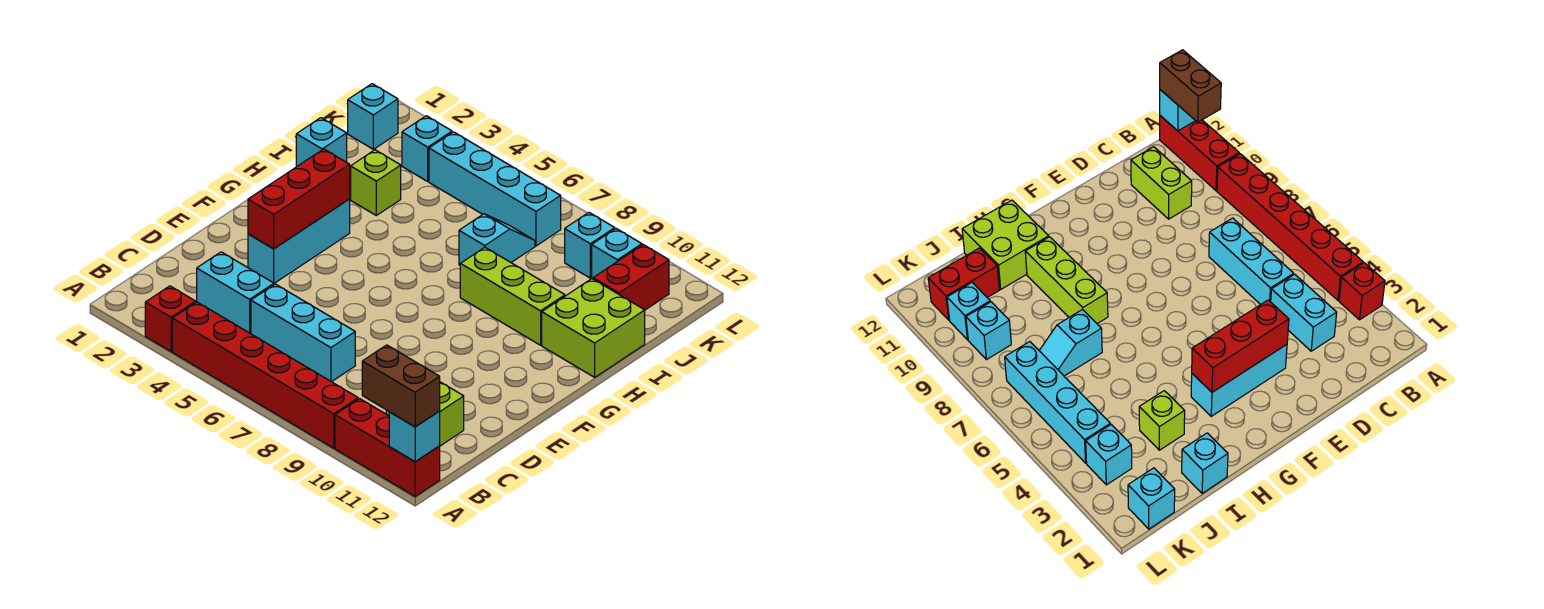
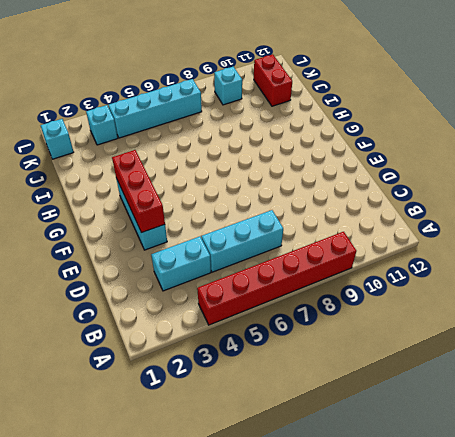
none -> red 1x1 brick [145,286,196,352]
none -> red 1x3 brick [335,399,440,496]
none -> lime 1x2 brick [386,382,464,446]

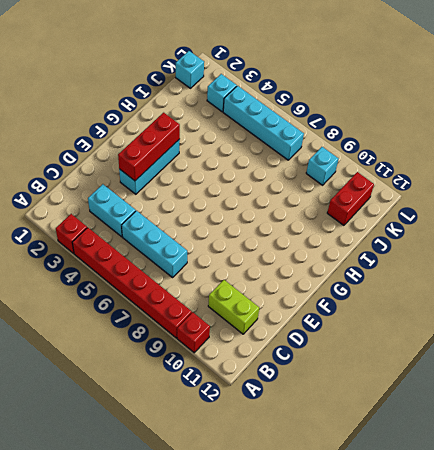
red 1x1 brick [177,312,210,353] -> red 1x3 brick [335,399,440,496]
none -> lime 1x3 brick [460,247,565,345]
none -> lime 2x2 brick [542,279,645,377]
none -> cyan 1x1 brick [296,118,347,167]

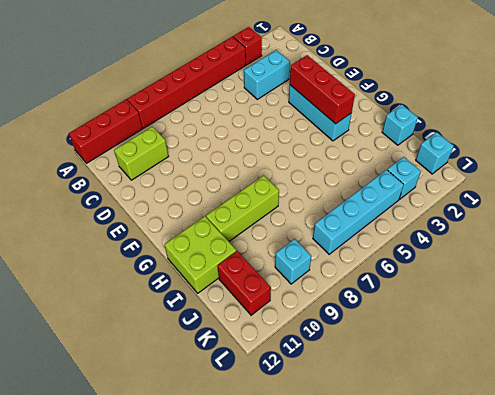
none -> cyan 1x3 brick [251,284,355,382]
none -> lime 1x1 brick [351,150,401,215]
none -> cyan 1x2 slope [459,214,535,265]

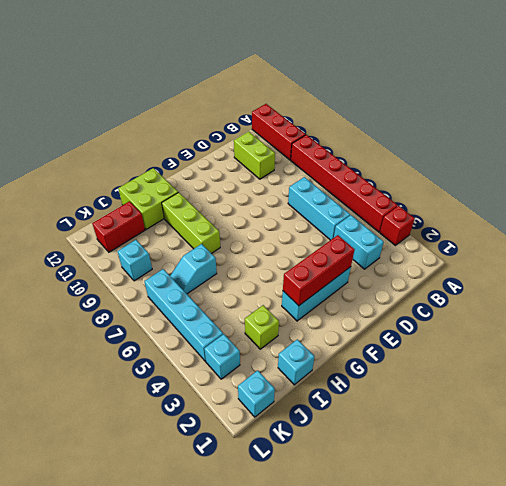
none -> cyan 1x1 brick [592,229,642,279]
none -> cyan 1x1 brick [389,411,440,462]
none -> brown 1x2 brick [362,345,440,427]

